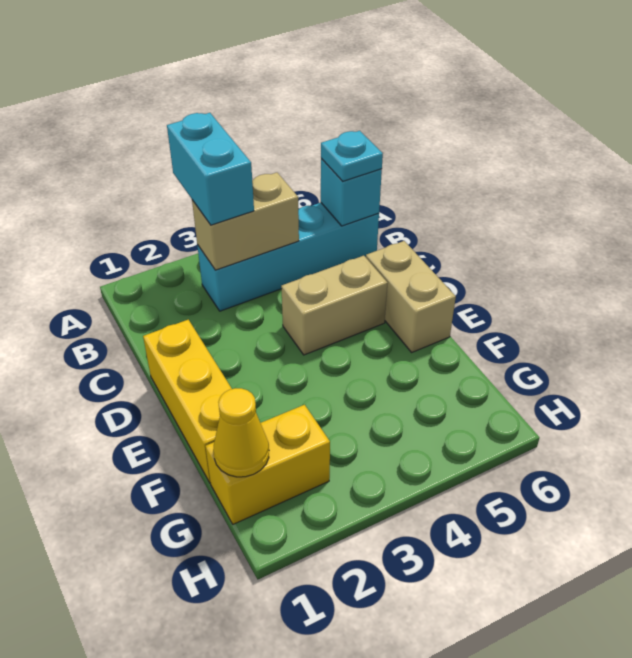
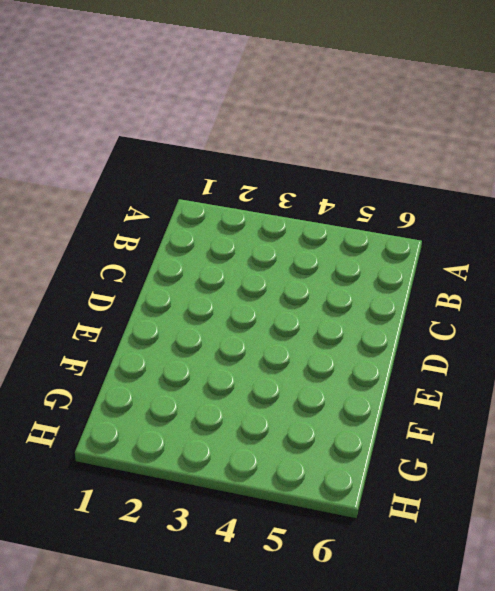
none -> cyan 1x4 brick [197,203,379,311]
none -> yellow 1x3 brick [143,320,232,482]

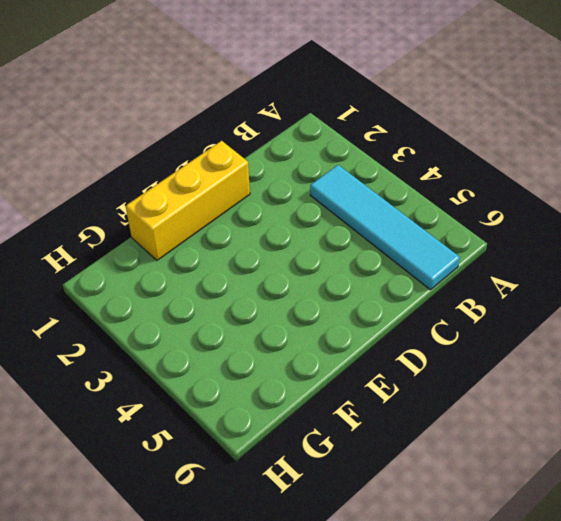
cyan 1x4 tile [310,165,460,290] -> cyan 1x4 brick [197,203,379,311]
none -> tan 1x2 brick [281,256,387,355]
none -> tan 1x2 brick [366,241,456,352]

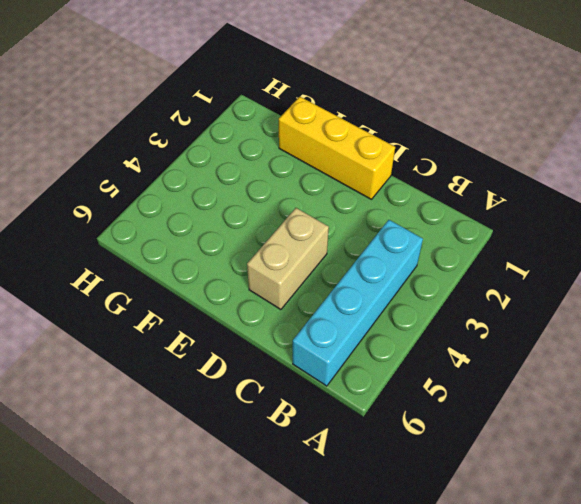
none -> tan 1x2 brick [366,241,456,352]
none -> yellow 1x2 brick [206,405,330,524]

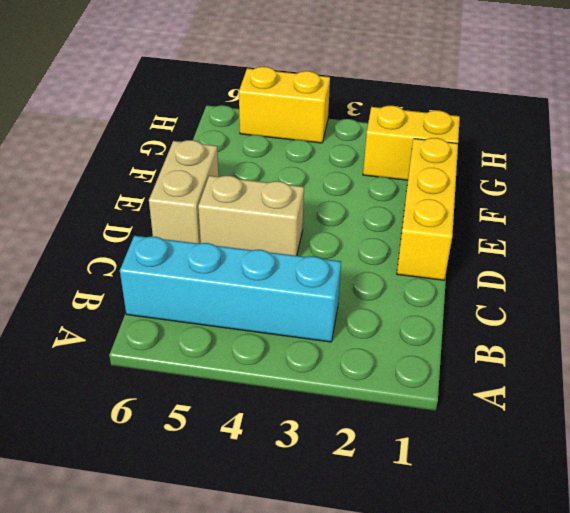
yellow 1x2 brick [239,67,330,143] -> none
none -> tan 1x2 brick [192,173,299,270]
none -> cyan 1x1 brick [321,159,382,226]

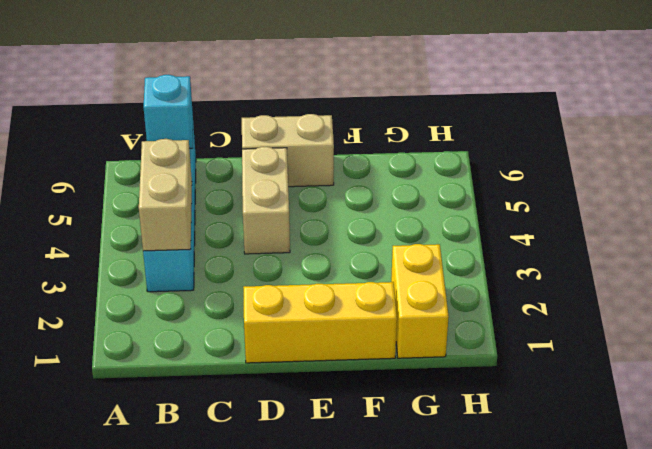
none -> yellow 1x1 cone [213,388,269,477]
none -> cyan 1x2 brick [167,113,254,225]

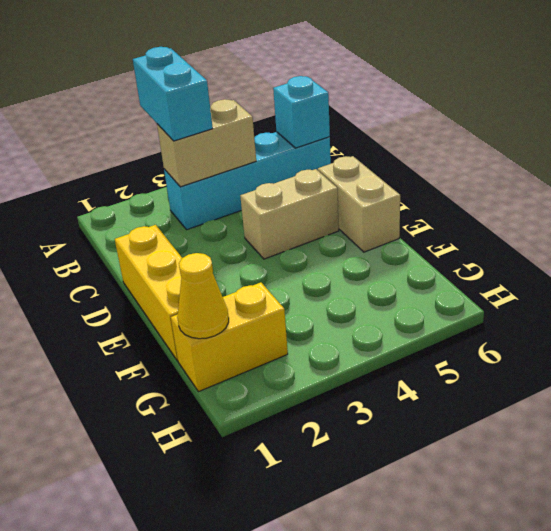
none -> cyan 1x1 plate [321,131,383,181]

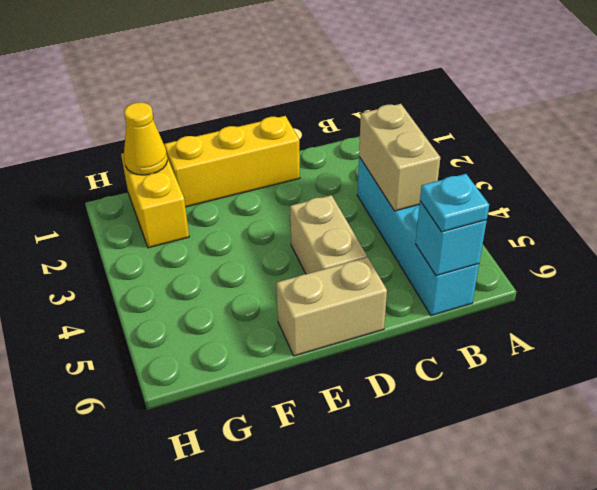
none -> cyan 1x2 brick [167,113,254,225]

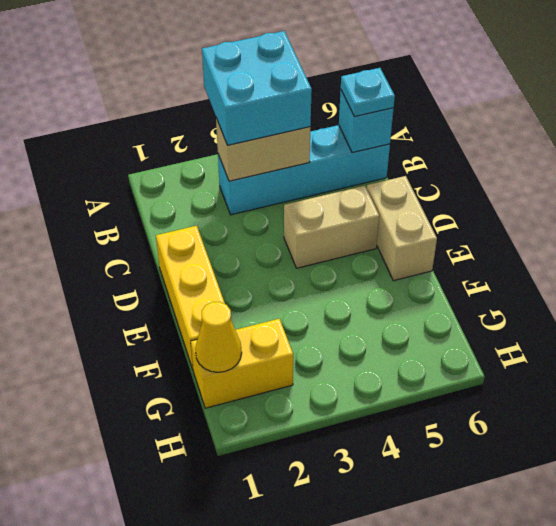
cyan 2x2 brick [202,31,312,145] -> cyan 1x2 brick [167,113,254,225]

